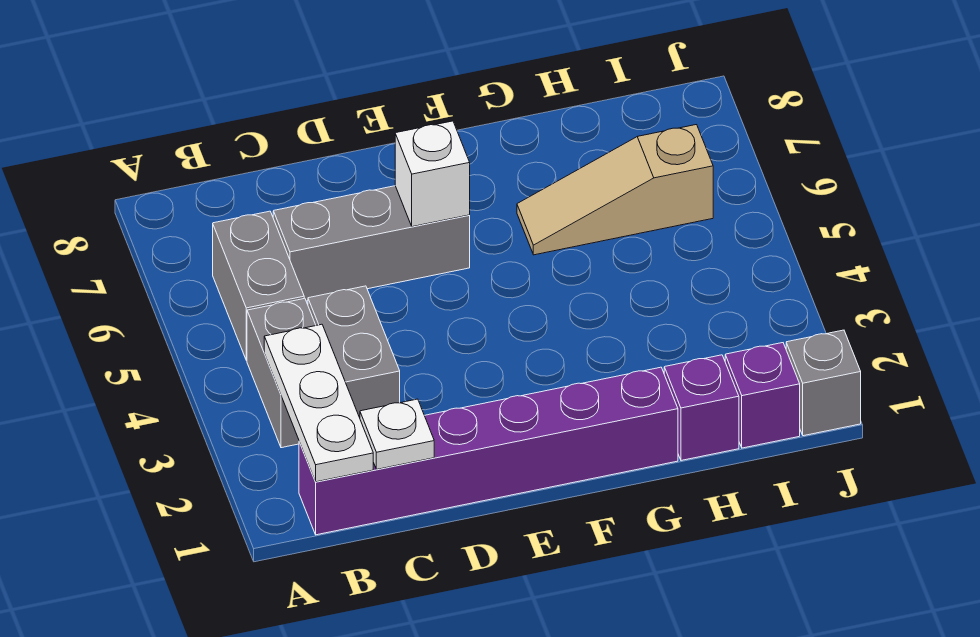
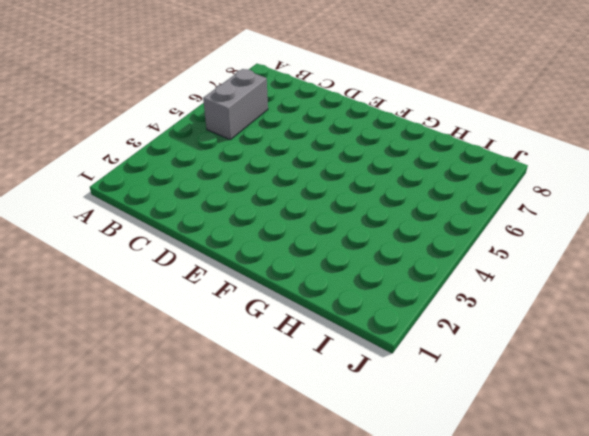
none -> purple 1x6 brick [299,367,678,535]
none -> grey 1x2 brick [247,298,316,448]
none -> grey 1x2 brick [308,286,400,418]

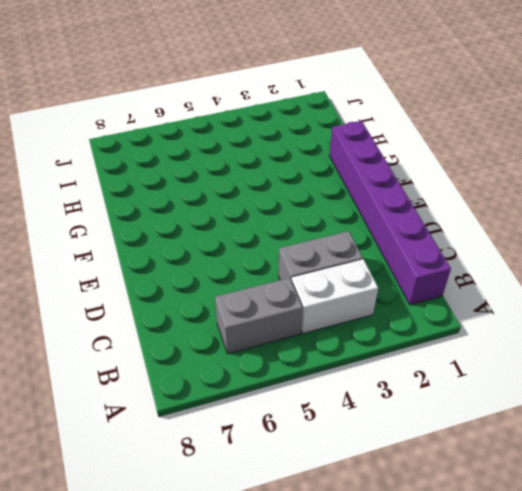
white 1x2 brick [292,259,378,334] -> grey 1x2 brick [247,298,316,448]
none -> grey 1x3 brick [273,186,470,301]
none -> tan 1x3 slope [517,125,713,255]
none -> purple 1x1 brick [664,355,739,461]

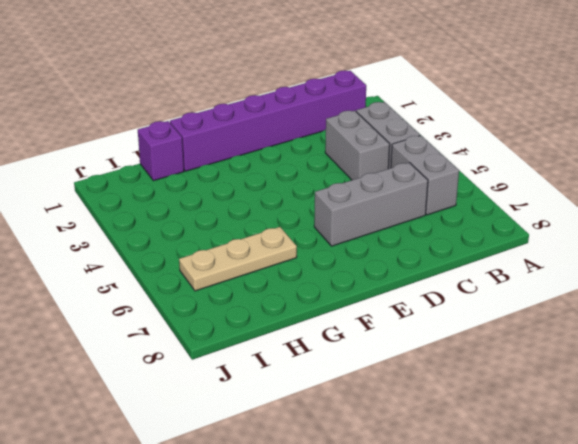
tan 1x3 plate [179,227,297,291] -> tan 1x3 slope [517,125,713,255]
none -> purple 1x1 brick [725,343,800,448]
none -> grey 1x1 brick [786,330,861,436]
none -> white 1x3 plate [264,324,373,482]

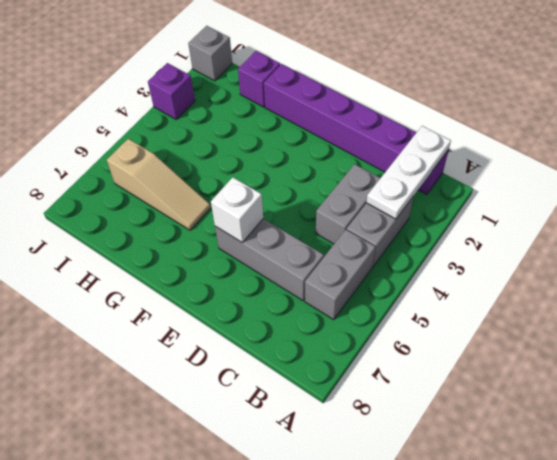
purple 1x1 brick [148,63,195,119] -> purple 1x1 brick moved to [725,343,800,448]
none -> white 1x1 plate [360,399,434,469]

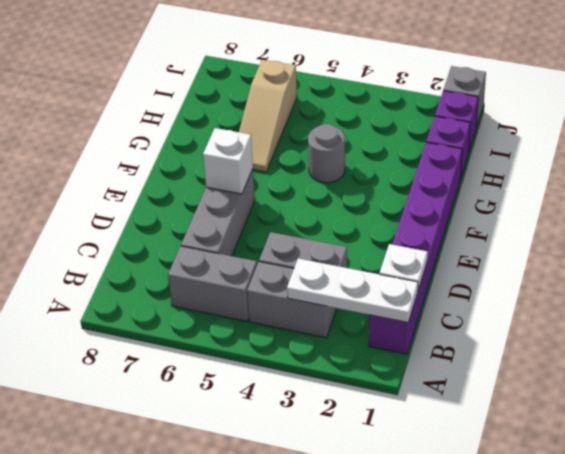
grey 1x1 round brick [308,124,345,183] -> none

